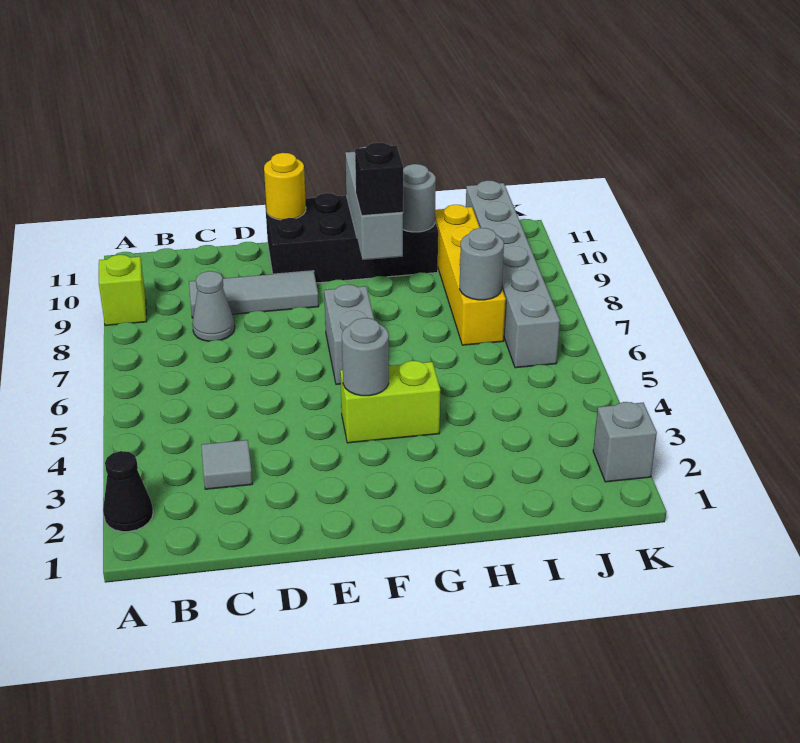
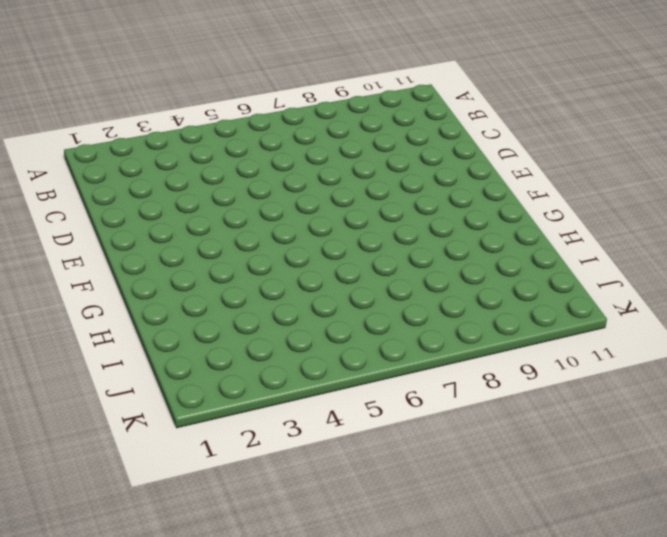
none -> black 1x1 cone [103,451,153,532]
none -> lime 1x1 brick [99,255,147,326]
none -> grey 1x1 tile [201,440,252,489]

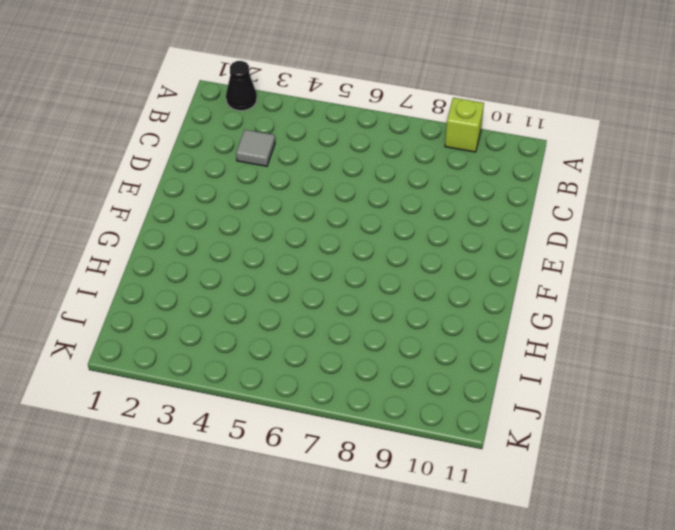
none -> grey 1x1 cone [192,271,235,341]
none -> grey 1x3 tile [189,271,319,318]
none -> black 2x4 brick [265,193,438,283]

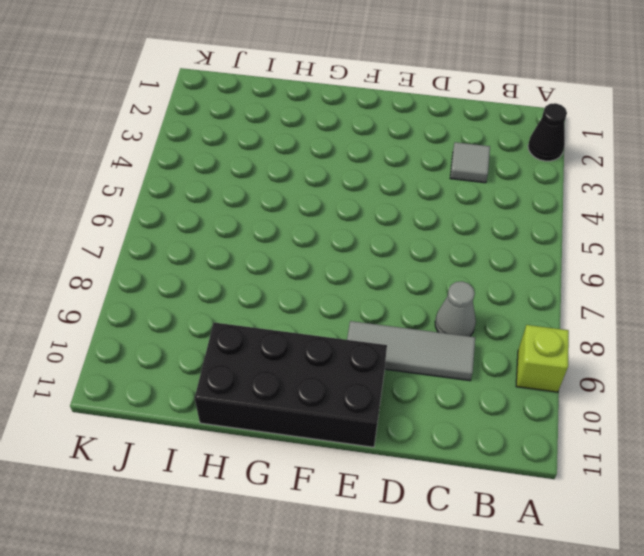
none -> lime 1x2 brick [340,361,440,443]
none -> grey 1x2 brick [324,285,374,385]
none -> yellow 1x4 brick [435,205,506,345]

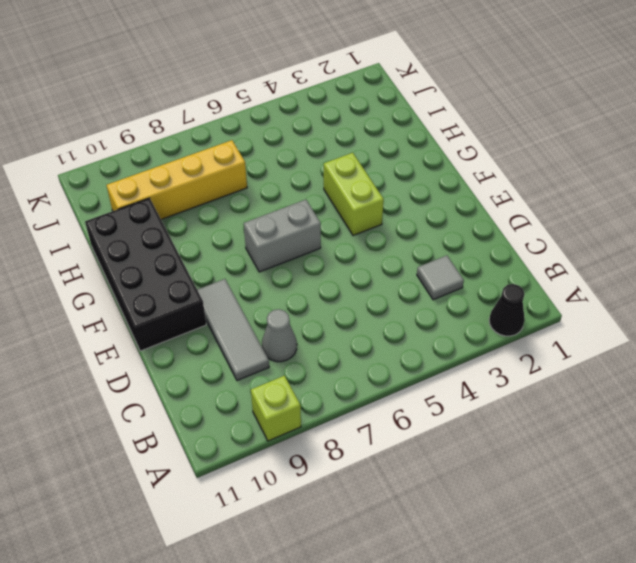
none -> grey 1x6 brick [466,180,560,368]
none -> grey 1x1 brick [593,402,657,482]
none -> yellow 1x1 round brick [264,153,306,220]

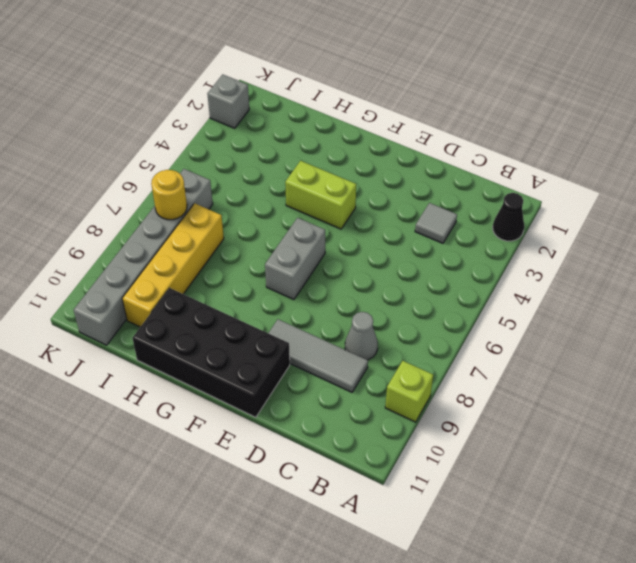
yellow 1x1 round brick [151,170,187,220] -> yellow 1x1 round brick moved to [264,153,306,220]
none -> grey 1x1 round brick [342,318,389,396]
none -> grey 1x3 brick [345,147,403,260]
none -> grey 1x1 round brick [403,164,436,232]

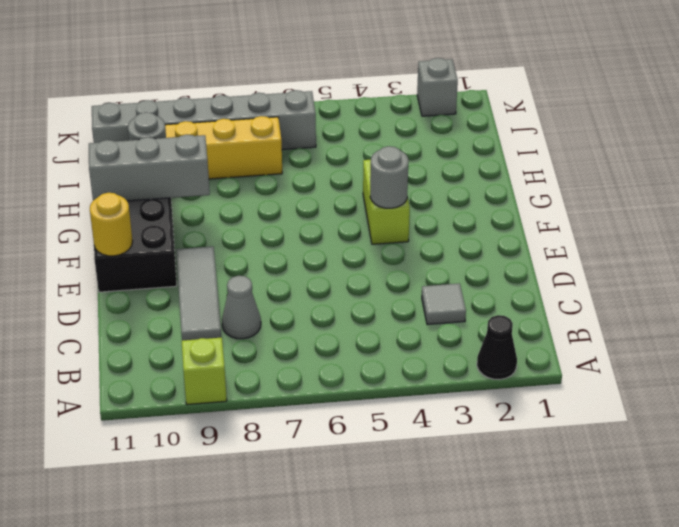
none -> grey 1x2 brick [324,285,374,385]
none -> grey 1x1 round brick [460,228,504,300]
none -> black 1x1 brick [355,143,403,216]

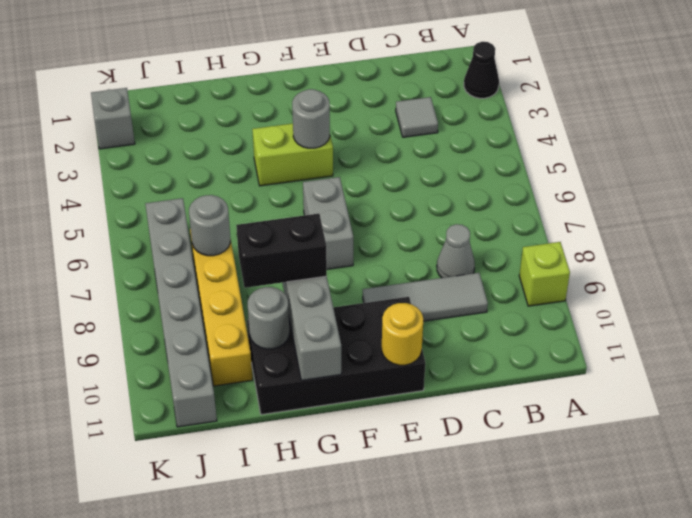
black 1x2 brick [236,214,327,288] -> black 1x1 brick [355,143,403,216]

